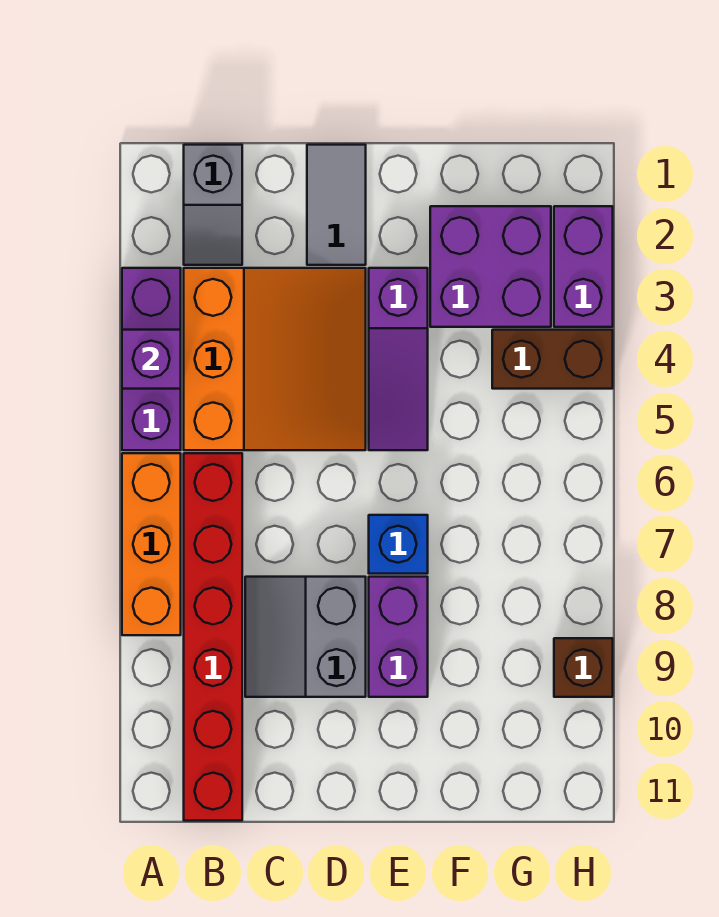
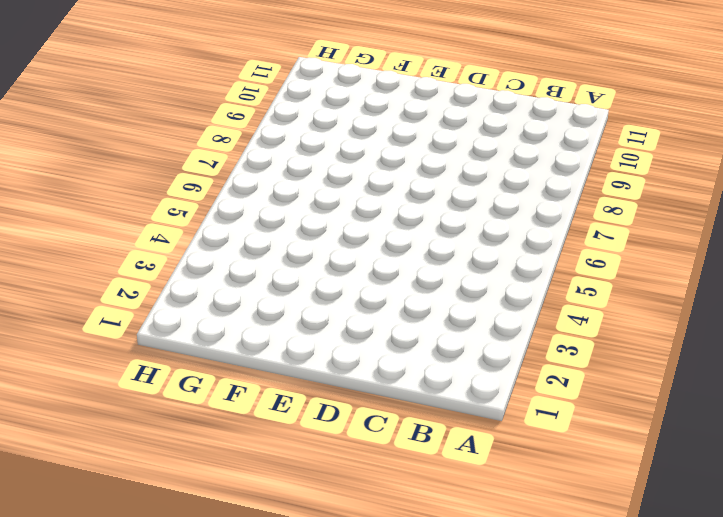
none -> purple 1x3 brick [122,268,181,450]
none -> orange 1x3 brick [122,453,181,635]
none -> grey 1x2 slope [184,145,242,265]

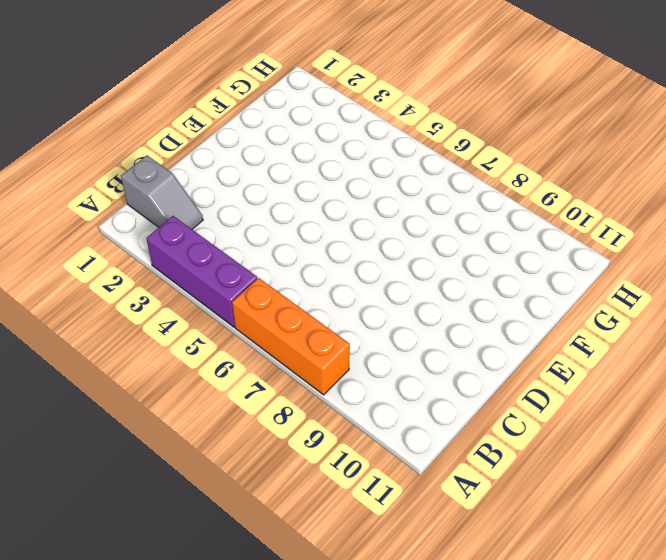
none -> orange 3x3 slope [184,268,366,450]
none -> red 1x6 brick [184,453,242,821]
none -> grey 2x2 slope [245,577,366,697]

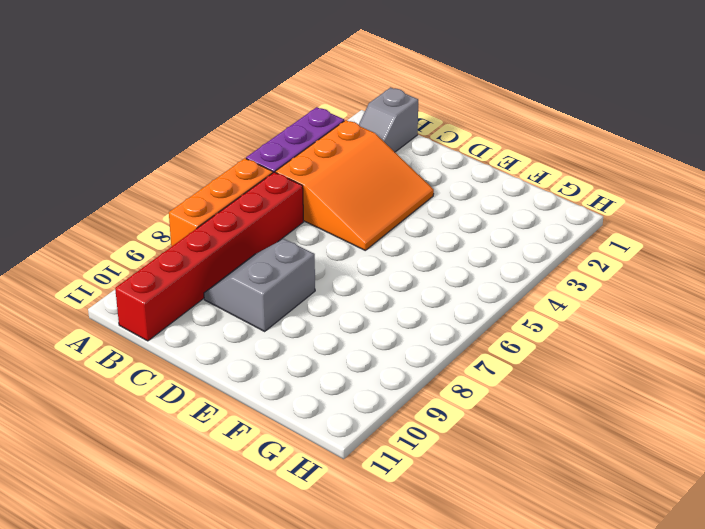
none -> grey 1x2 tile [307,145,366,265]
none -> purple 1x3 slope [369,268,428,450]
none -> blue 1x1 brick [369,515,428,574]

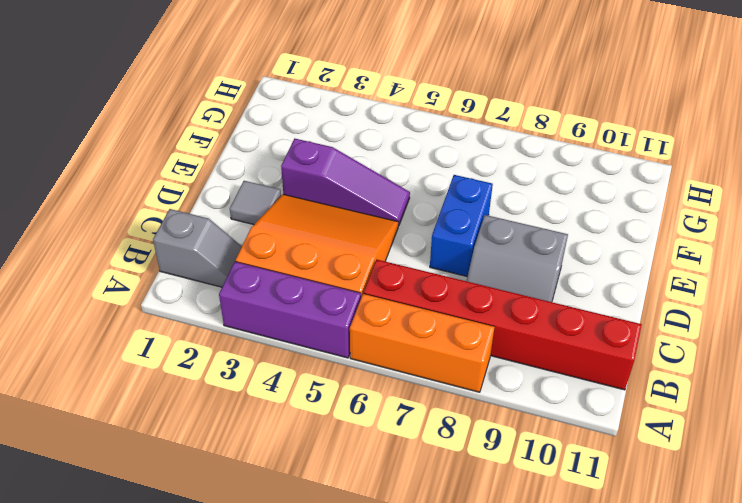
grey 1x1 tile [230,181,281,225] -> grey 1x2 tile [307,145,366,265]
blue 1x2 brick [430,175,493,276] -> blue 1x1 brick [369,515,428,574]
none -> purple 1x2 brick [369,577,428,697]
none -> purple 2x2 brick [430,206,551,327]
none -> brown 1x2 brick [492,330,613,389]

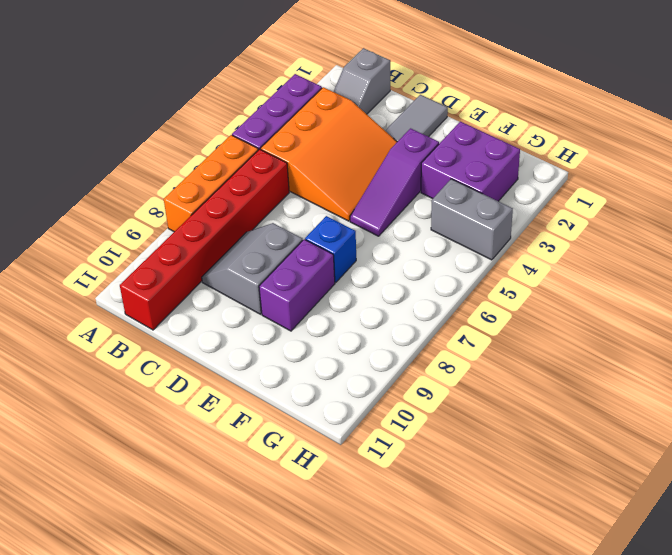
grey 1x2 brick [431,179,513,260] -> brown 1x2 brick [492,330,613,389]
none -> purple 1x2 brick [554,206,613,327]
none -> brown 1x1 brick [554,638,613,697]
none -> purple 1x1 brick [122,330,181,389]

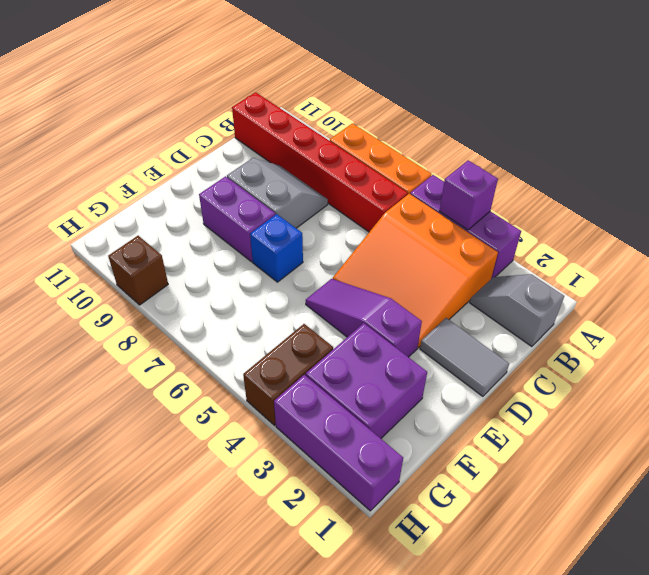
purple 1x3 brick [274,375,403,511] -> purple 1x2 brick [554,206,613,327]

